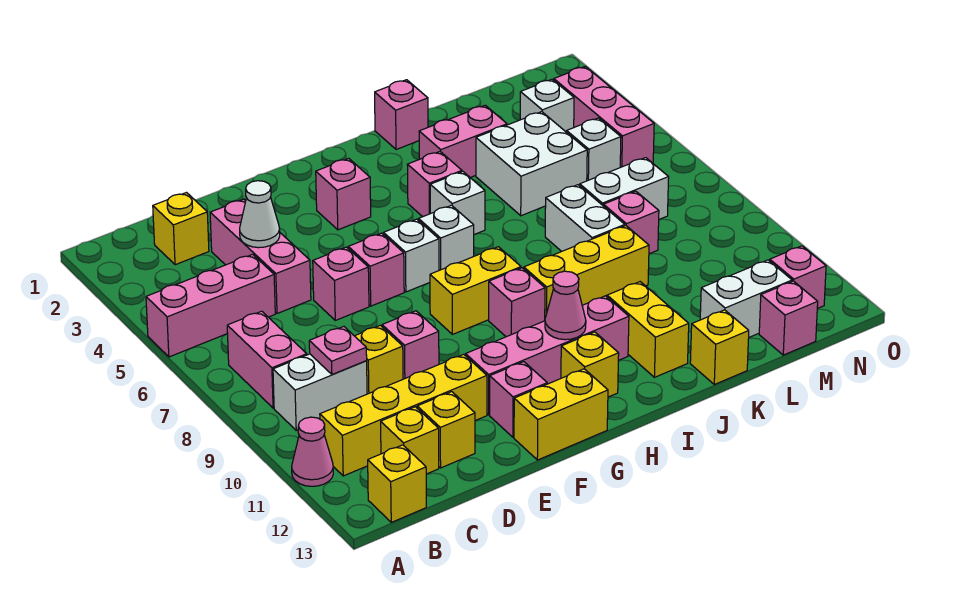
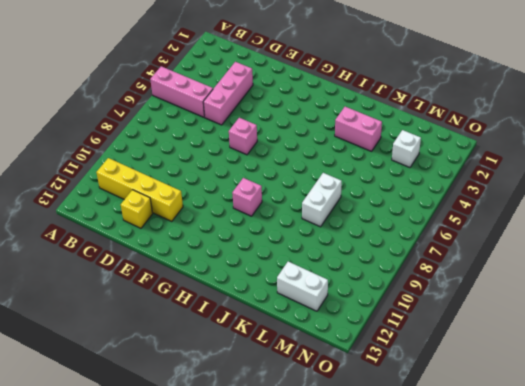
none -> pink 1x1 cone [292,417,333,486]
none -> pink 1x2 brick [227,311,307,408]
none -> white 1x2 brick [273,354,367,430]
none -> yellow 1x1 brick [368,445,426,522]

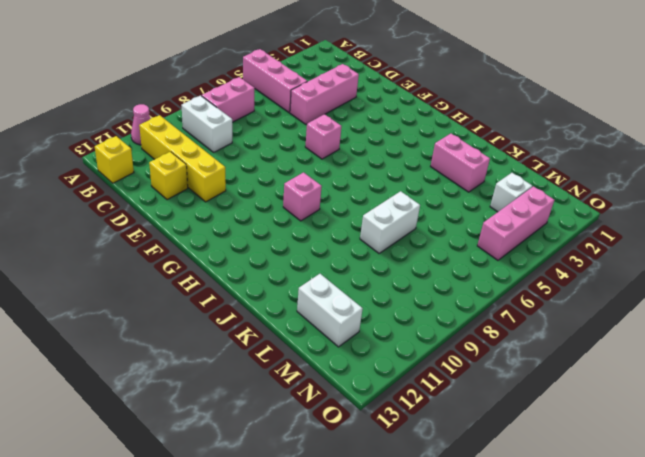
none -> yellow 1x1 brick [153,193,209,265]
none -> yellow 1x1 brick [381,407,439,474]
none -> yellow 1x1 brick [355,325,403,394]
none -> pink 1x1 brick [313,247,369,320]

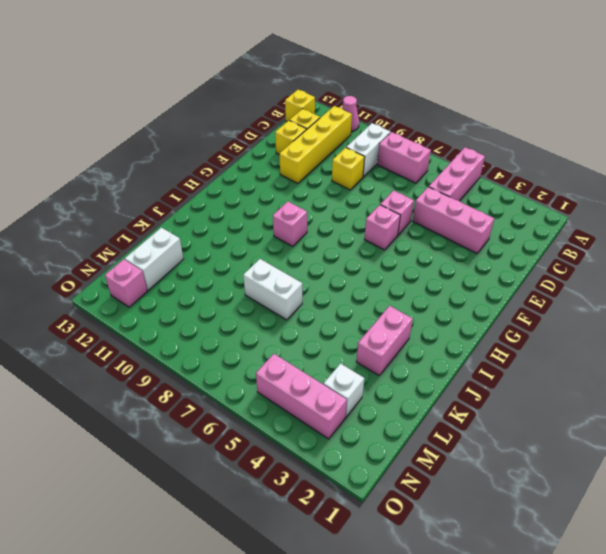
none -> yellow 1x1 brick [153,193,209,265]
none -> pink 1x1 brick [382,311,439,379]
none -> pink 1x4 brick [466,296,629,415]
none -> pink 1x1 brick [490,362,547,437]

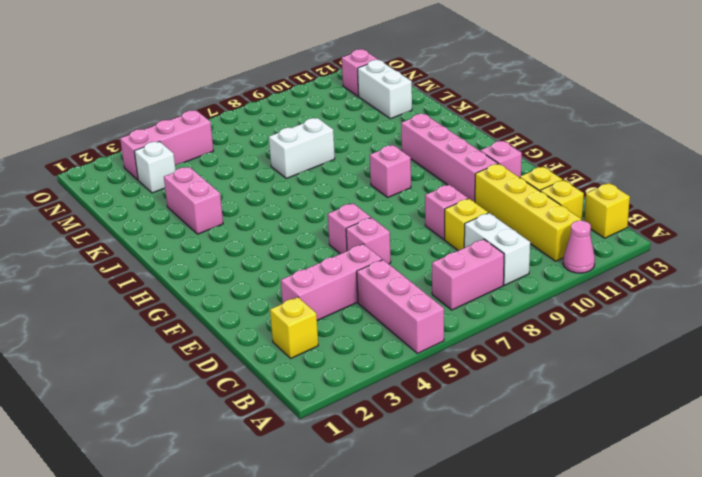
none -> yellow 1x2 brick [514,369,608,460]
none -> pink 1x1 brick [316,158,371,230]
none -> white 1x1 brick [384,219,439,292]
none -> yellow 1x2 brick [430,247,521,334]

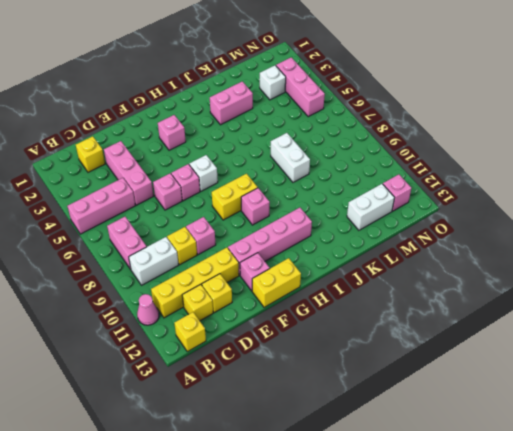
none -> white 1x1 brick [419,205,474,270]
none -> yellow 1x1 brick [561,332,619,397]
none -> pink 1x1 brick [407,152,462,217]
none -> white 1x1 brick [430,172,485,235]

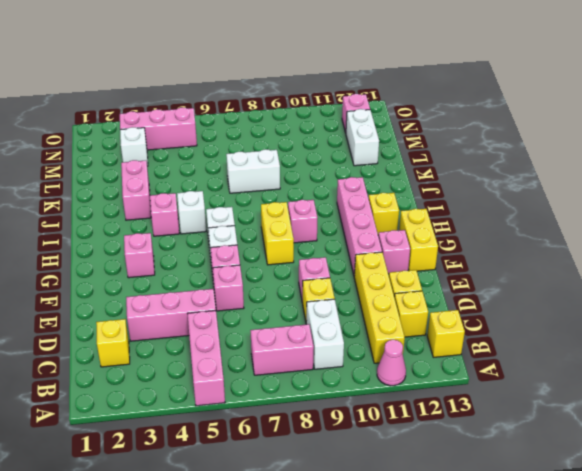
none -> yellow 1x3 brick [524,226,649,318]
none -> pink 1x1 brick [375,80,428,150]
none -> yellow 1x2 brick [607,282,689,377]
none -> white 2x2 brick [476,112,587,216]

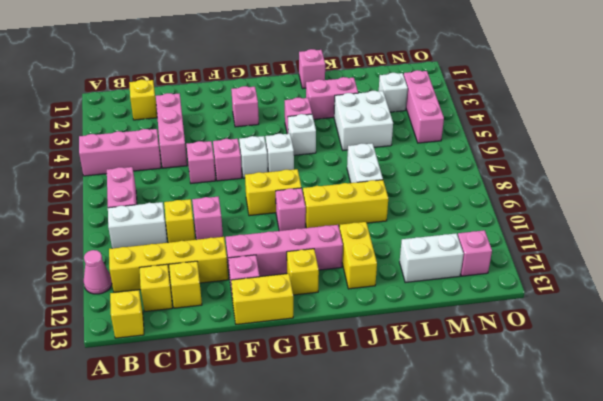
none -> yellow 1x1 brick [690,310,749,385]
none -> white 1x2 brick [580,158,669,219]
none -> pink 1x1 brick [604,191,659,254]
none -> white 1x1 brick [567,118,621,181]

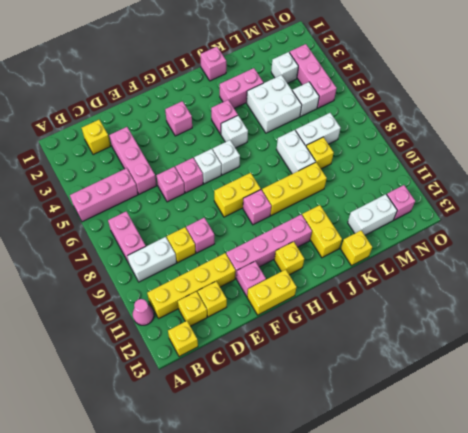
yellow 1x1 brick [306,137,334,169] -> pink 1x1 brick [604,191,659,254]
none -> pink 1x1 brick [759,281,818,355]
none -> pink 1x1 plate [309,327,367,374]
none -> white 1x1 cone [240,181,280,248]
none -> pink 1x1 cone [545,271,586,340]

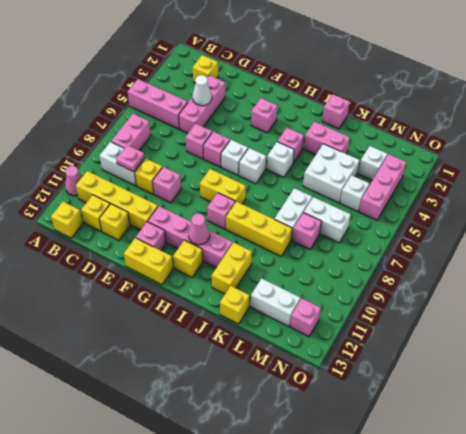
none -> pink 1x1 brick [759,281,818,355]

